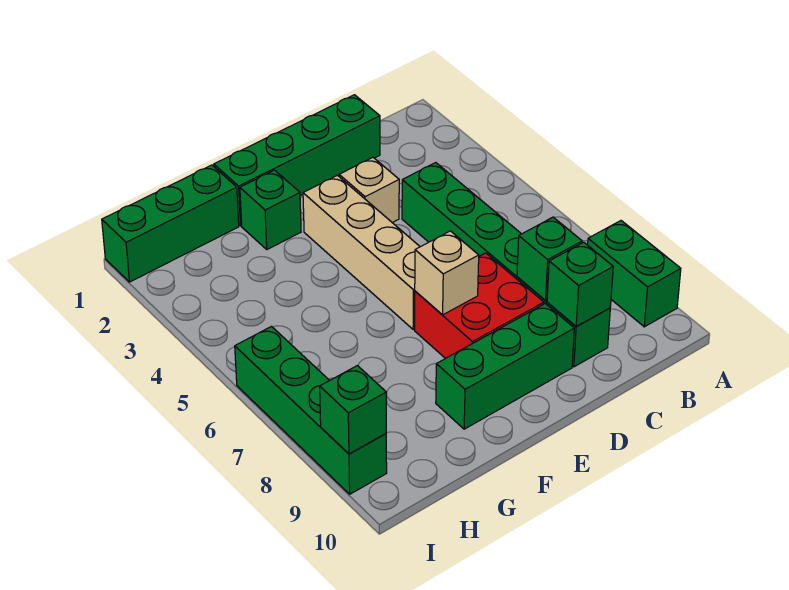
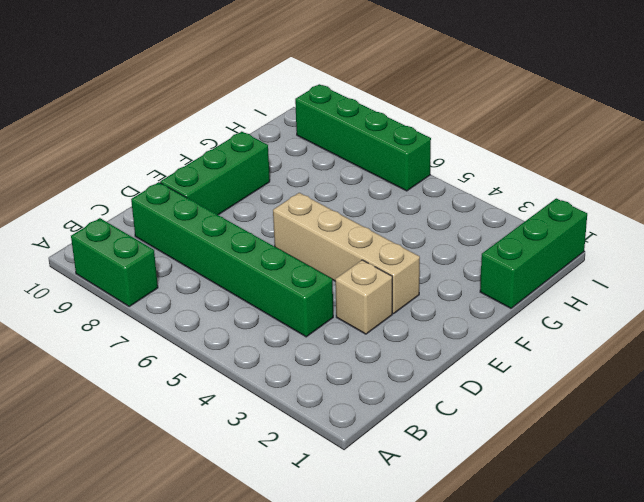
none -> green 1x4 brick [214,95,380,226]
none -> red 2x2 brick [415,253,544,359]
none -> green 1x1 brick [240,170,301,249]

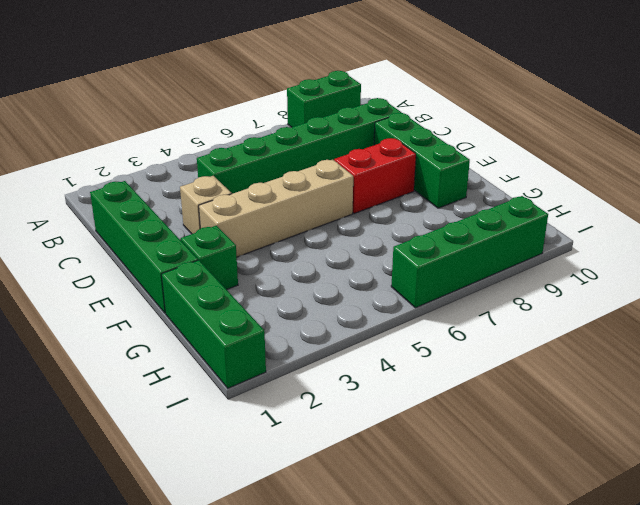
red 1x2 brick [334,138,416,214] -> red 2x2 brick [415,253,544,359]
none -> green 1x1 brick [517,217,582,301]
none -> green 1x1 brick [547,242,613,327]
none -> tan 1x1 brick [415,231,479,315]

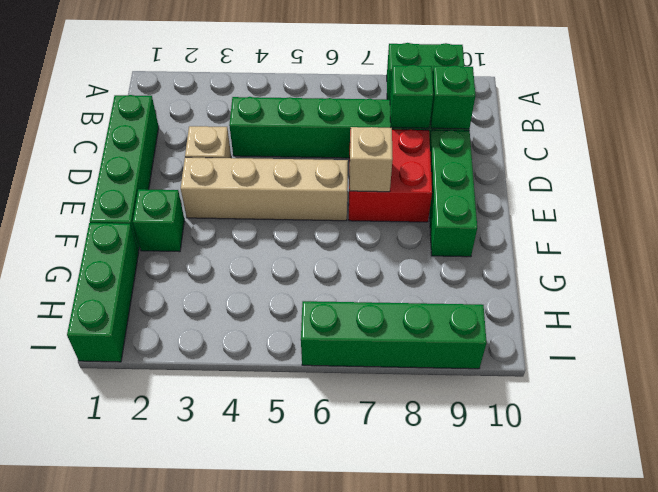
none -> green 1x1 brick [320,366,386,454]

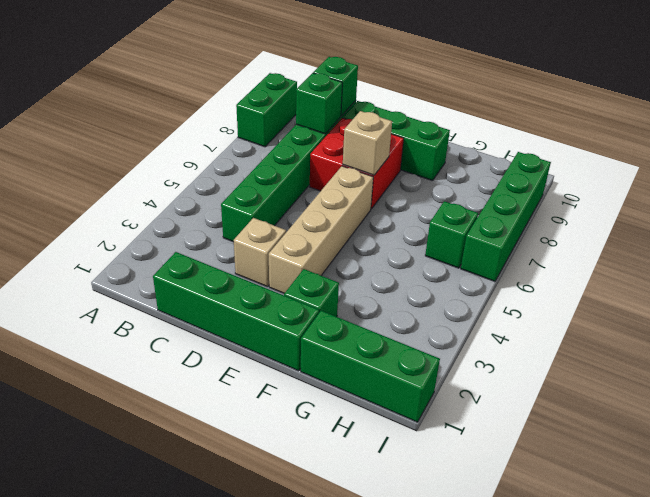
green 1x1 brick [425,201,478,268] -> green 1x1 brick moved to [320,366,386,454]

